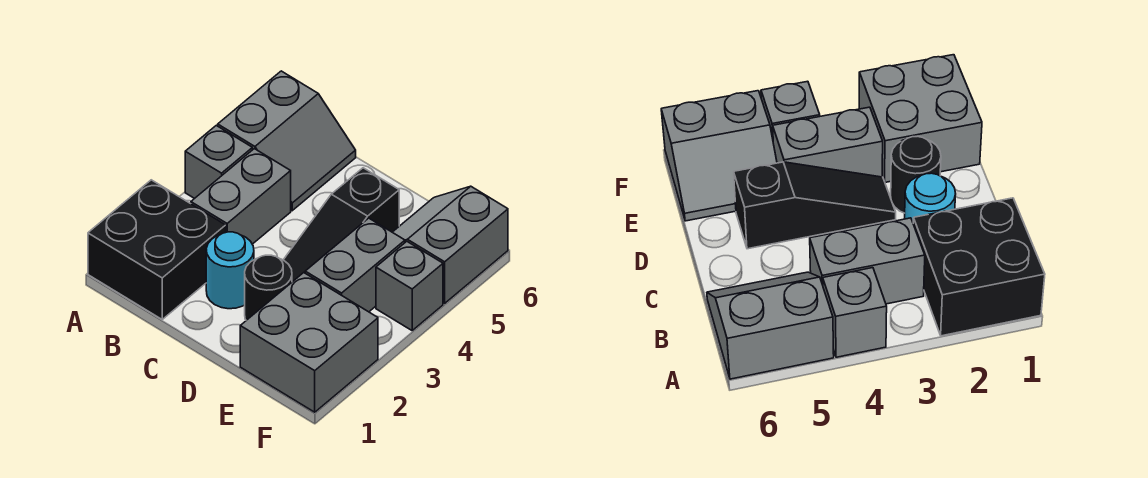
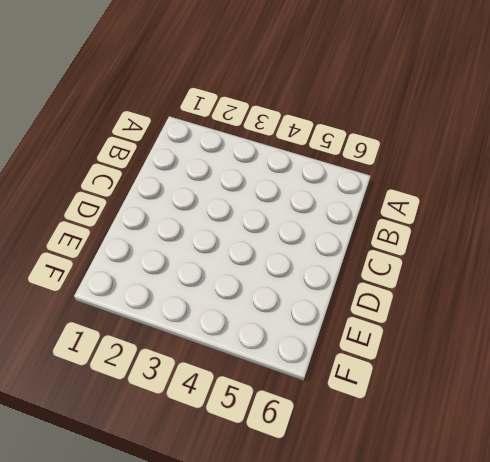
none -> black 2x2 brick [88,180,226,319]
none -> grey 1x1 brick [185,126,252,199]

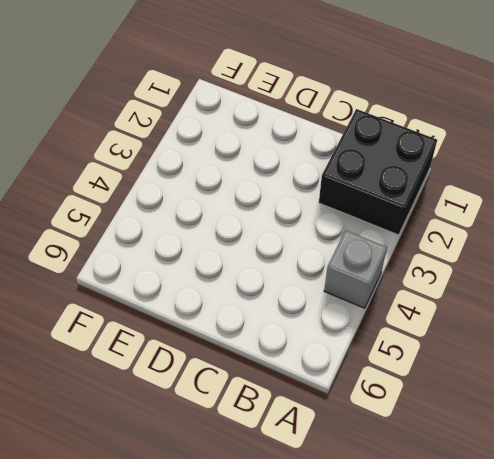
none -> grey 2x2 slope [218,71,356,211]
none -> grey 1x2 brick [191,149,291,244]

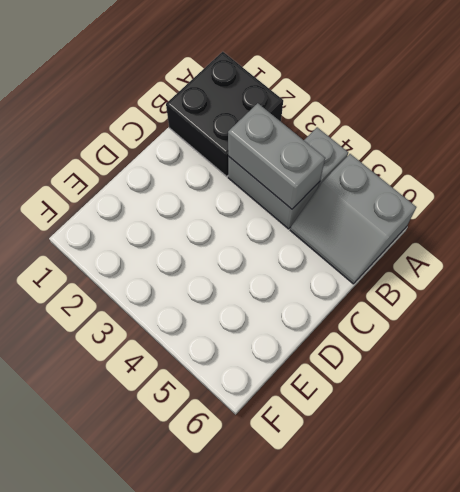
grey 1x2 brick [228,103,325,209] -> grey 1x2 brick moved to [305,218,405,312]
none -> cyan 1x1 round brick [206,232,254,309]
none -> black 1x1 round brick [245,255,292,320]

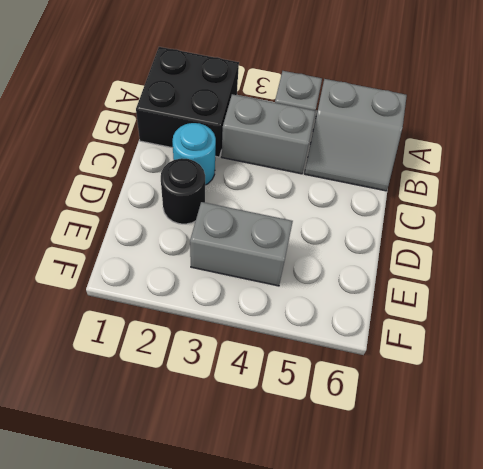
none -> black 1x3 slope [284,168,399,282]
none -> grey 2x2 brick [240,273,378,412]

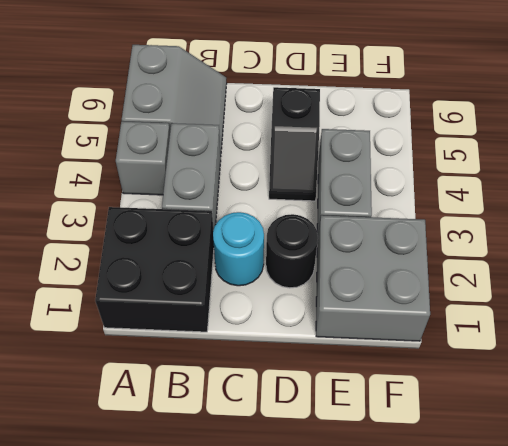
black 1x2 slope [269,87,320,201] -> black 1x3 slope [284,168,399,282]
none -> grey 2x2 slope [392,186,508,303]
none -> grey 1x1 brick [376,241,443,330]

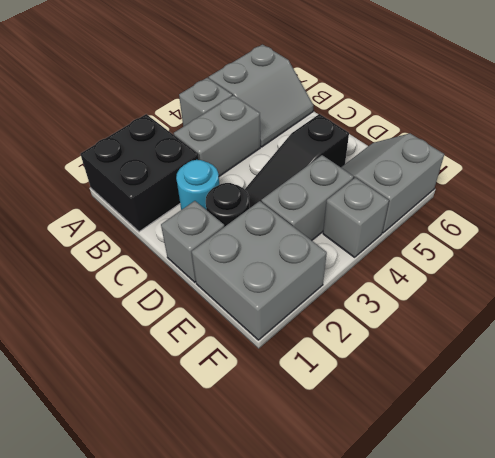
grey 1x1 brick [161,201,224,282] -> none

